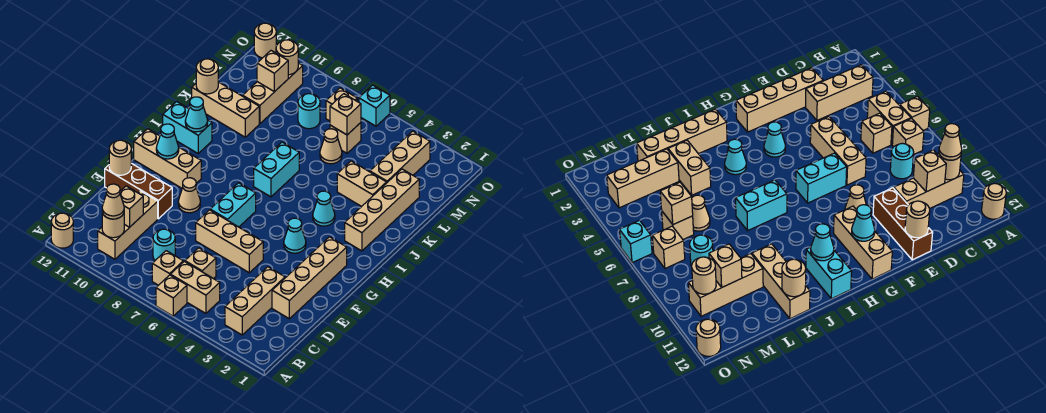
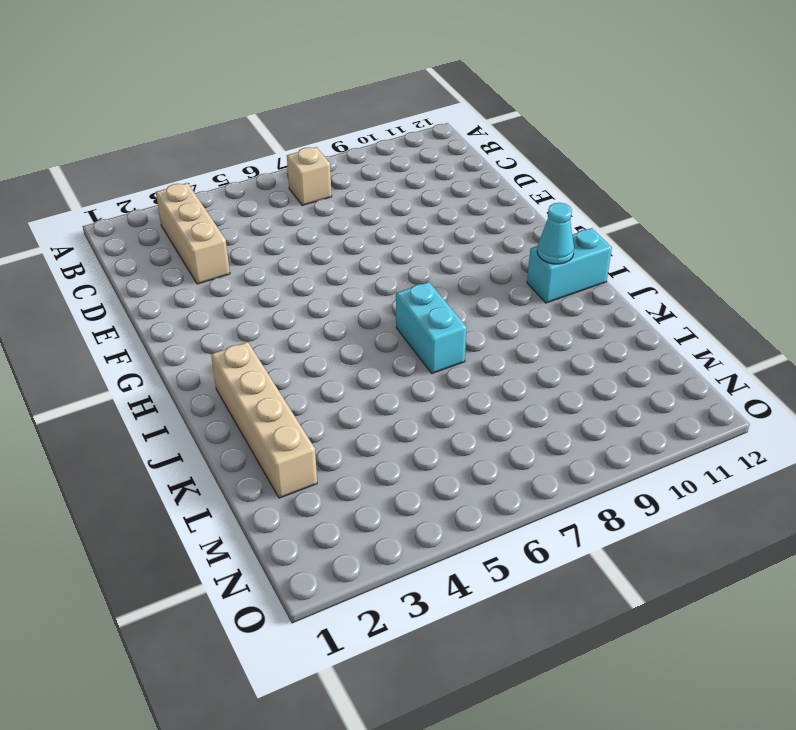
none -> tan 1x1 brick [156,275,187,316]
none -> tan 1x1 round brick [51,213,73,248]
none -> tan 1x2 brick [170,261,220,313]
none -> tan 1x3 brick [98,191,158,259]

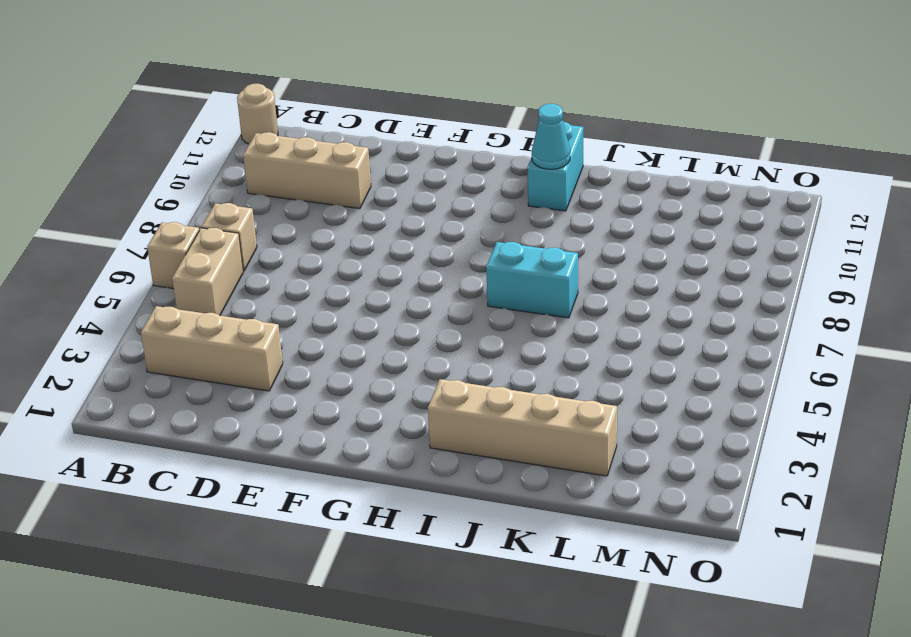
none -> tan 1x1 brick [185,248,216,279]
none -> cyan 1x1 round brick [153,229,175,260]
none -> tan 1x4 brick [272,237,347,319]
none -> tan 1x3 brick [196,210,263,273]

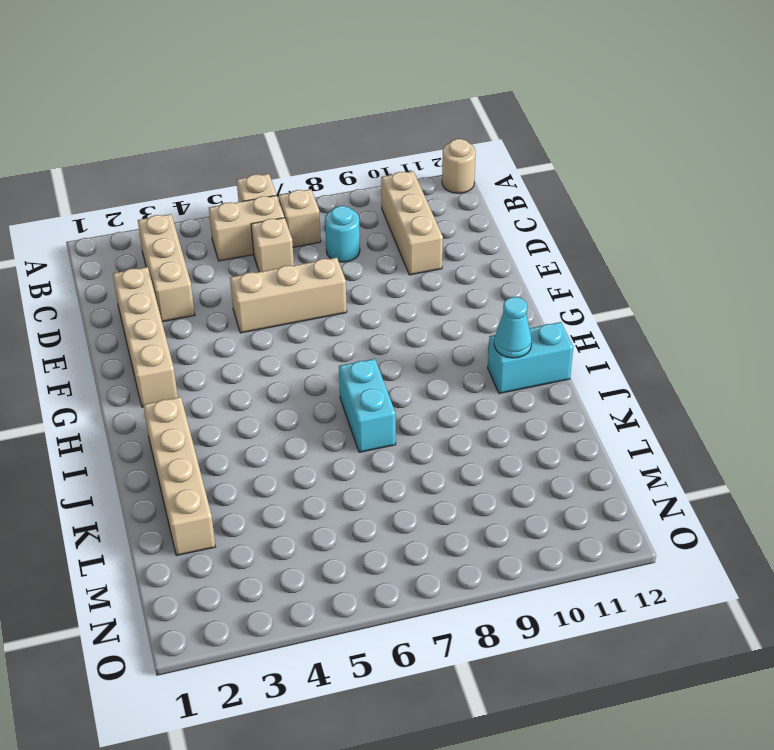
none -> brown 1x3 brick [105,163,172,219]
none -> cyan 1x2 brick [210,183,256,227]
none -> tan 1x1 cone [178,178,200,213]
none -> cyan 1x1 cone [284,218,306,253]

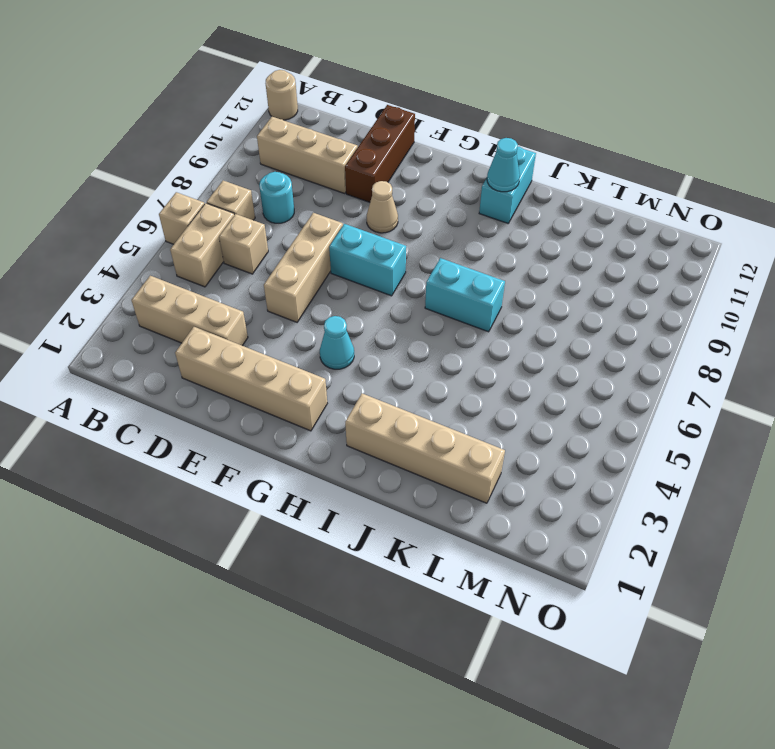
none -> tan 1x3 brick [134,129,201,188]
none -> cyan 1x1 cone [313,191,335,226]
none -> tan 1x2 brick [337,161,387,207]
none -> tan 1x3 brick [192,82,259,137]

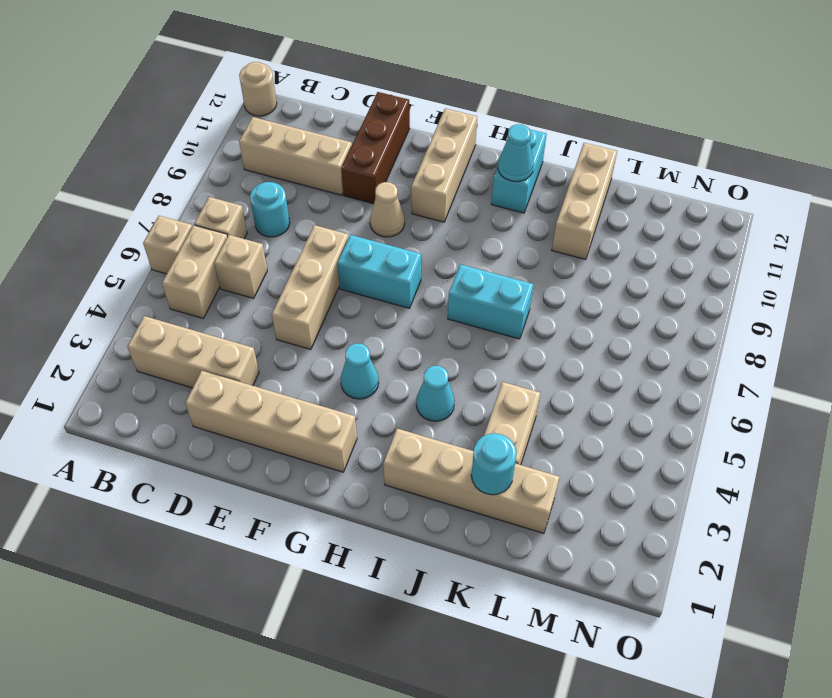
cyan 1x1 round brick [471,433,517,495] -> cyan 1x1 round brick moved to [298,94,320,129]
none -> tan 1x3 brick [370,131,430,182]
none -> tan 1x1 cone [320,129,342,164]
none -> tan 1x3 brick [243,63,303,124]
none -> tan 1x1 brick [330,123,361,153]

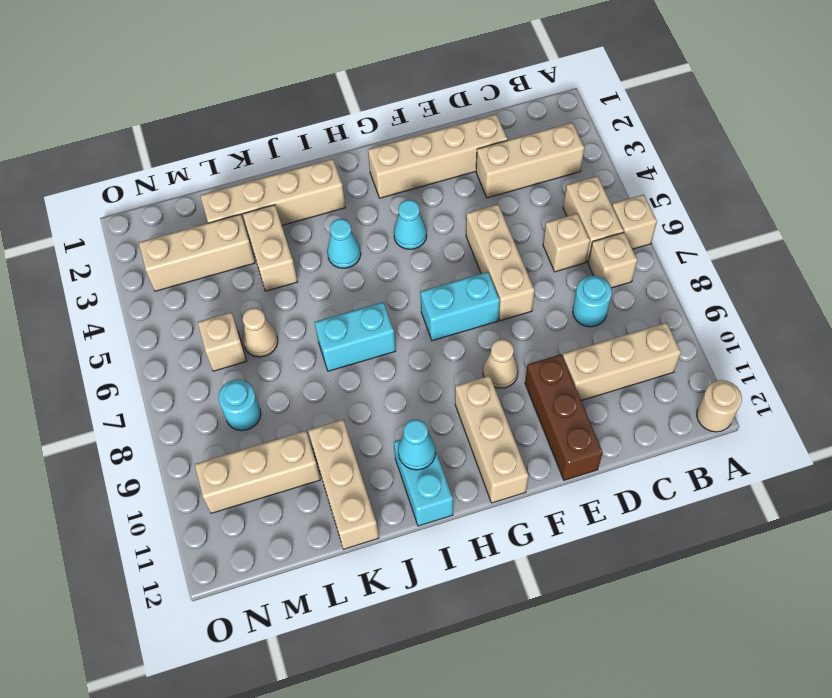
none -> tan 1x1 brick [326,88,357,121]
none -> cyan 1x1 brick [359,85,390,126]
none -> tan 1x1 round brick [254,23,276,58]
none -> tan 1x1 round brick [102,213,124,238]

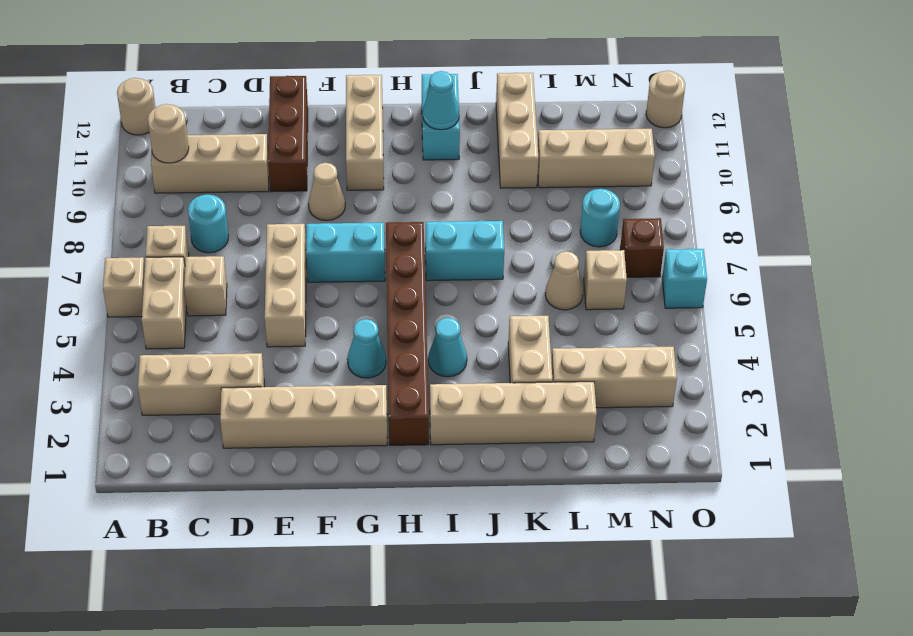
brown 1x6 brick [386,222,429,445] -> none
brown 1x1 brick [620,218,664,277] -> tan 1x1 brick [326,88,357,121]
none -> tan 1x1 brick [120,186,143,227]
none -> tan 1x1 round brick [109,140,131,175]
none -> cyan 1x1 cone [156,124,179,159]
none -> tan 1x1 round brick [196,59,218,94]

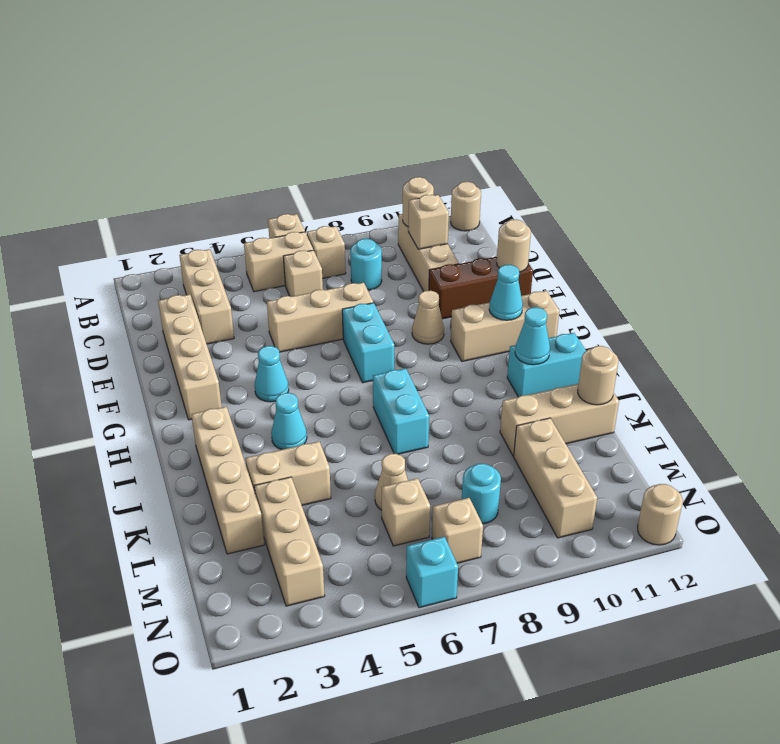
none -> tan 1x1 brick [330,94,361,135]
none -> tan 1x1 brick [257,51,288,92]
none -> tan 1x1 round brick [276,40,298,75]
none -> tan 1x1 cone [102,184,124,219]

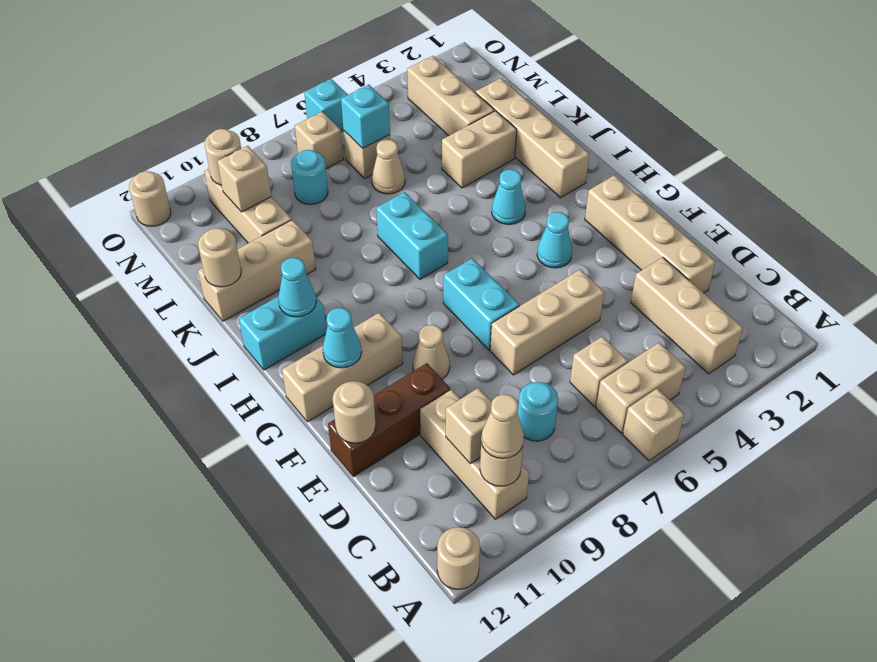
cyan 1x1 brick [341,85,390,148] -> tan 1x1 brick [330,94,361,135]
none -> tan 1x1 brick [152,251,183,285]

